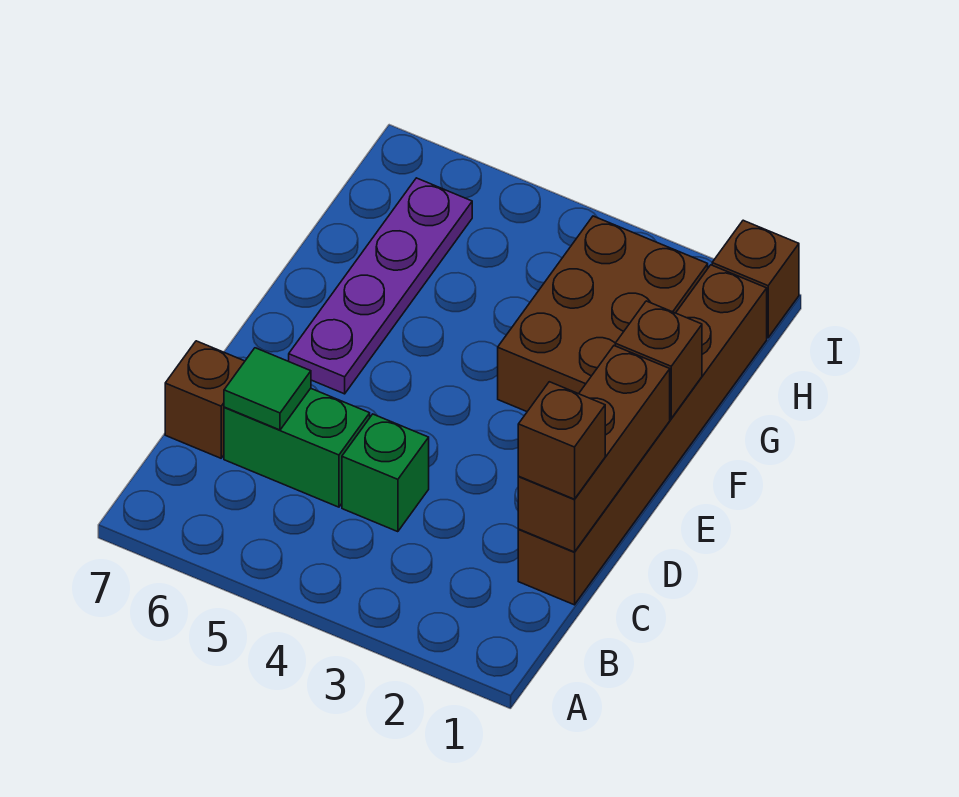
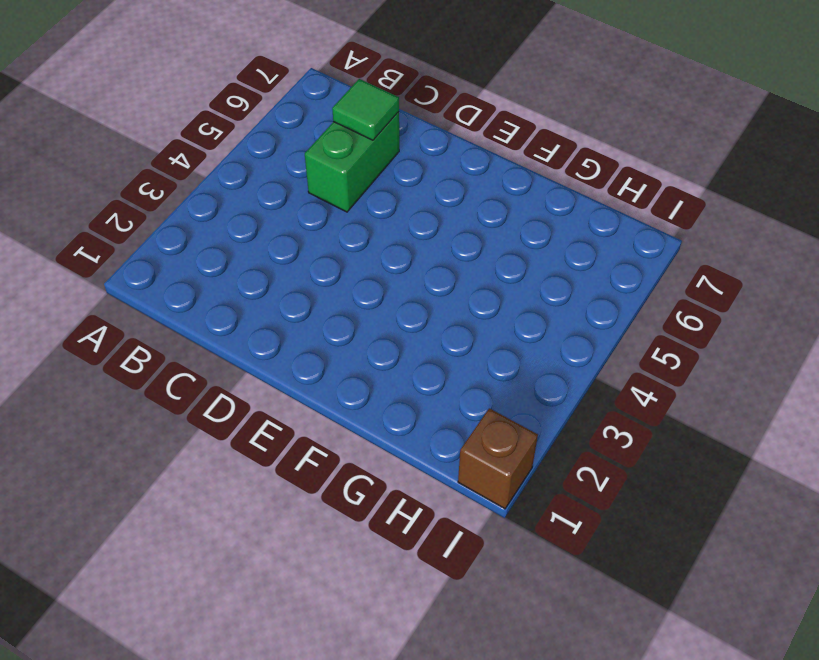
none -> brown 1x6 brick [518,265,767,605]
none -> green 1x1 brick [342,414,429,532]

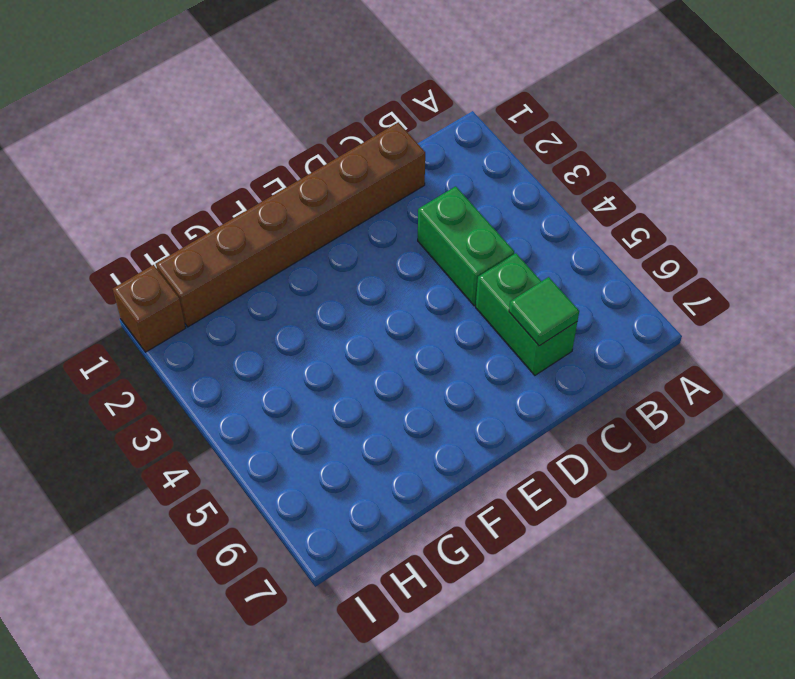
green 1x2 brick [418,186,514,306] -> green 1x1 brick [342,414,429,532]
none -> brown 1x1 brick [165,341,245,458]
none -> purple 1x4 plate [289,178,472,394]

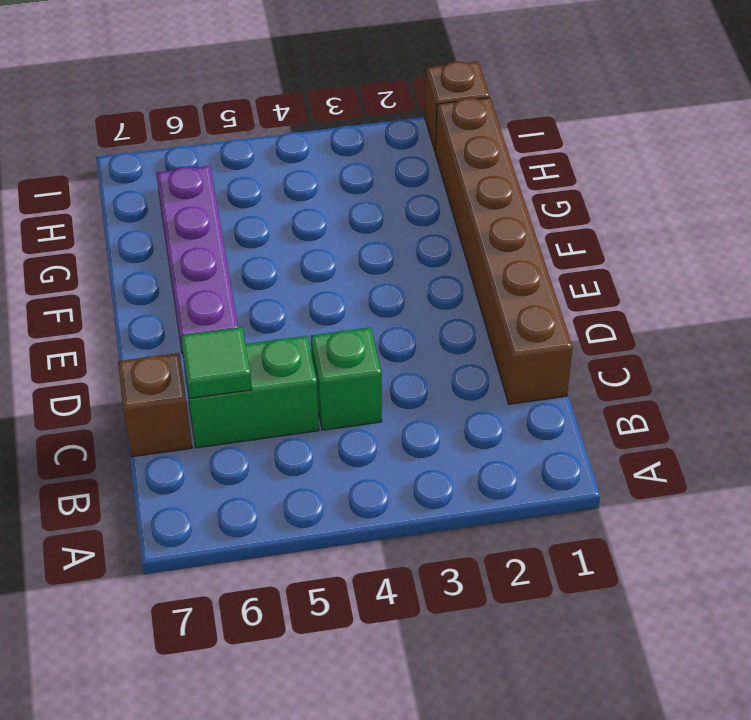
none -> brown 2x3 brick [498,216,708,411]
none -> brown 1x3 brick [518,346,670,552]

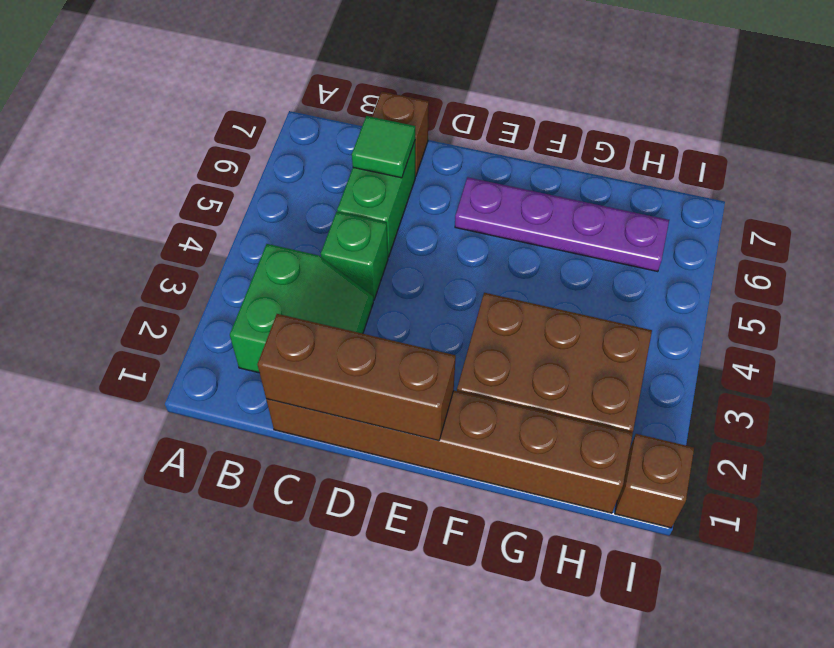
green 2x2 slope [230,244,373,373] -> none
none -> brown 1x1 brick [615,301,702,418]
none -> brown 1x1 brick [518,382,605,499]

